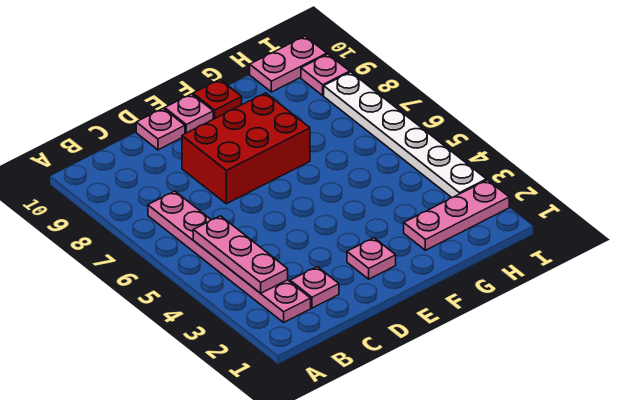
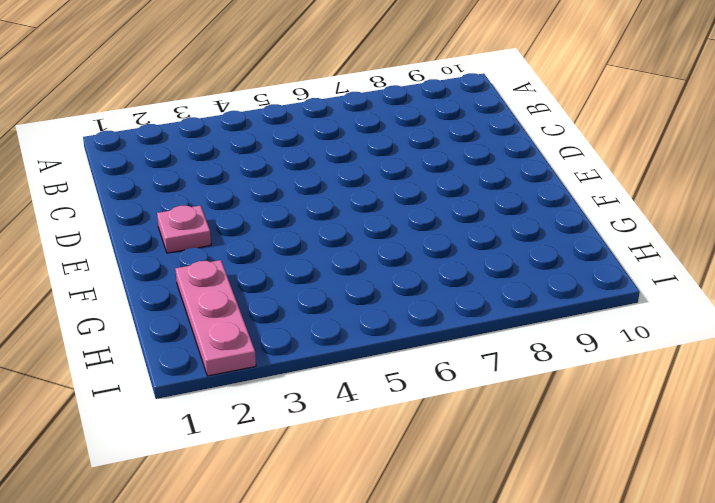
none -> pink 1x6 plate [148,191,311,322]
none -> pink 1x1 plate [290,267,339,308]
none -> red 2x3 brick [182,93,310,204]

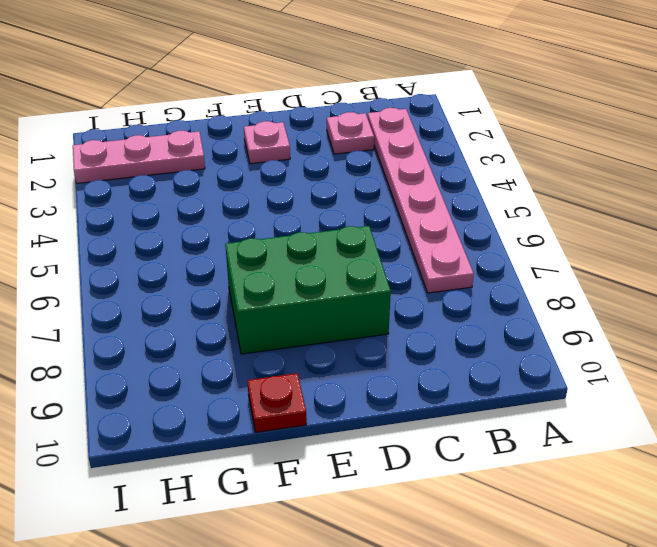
green 2x3 brick [225,226,391,354] -> red 2x3 brick [182,93,310,204]
none -> pink 1x1 plate [136,108,185,150]
none -> pink 1x1 plate [165,94,213,134]
none -> pink 1x2 plate [250,36,327,92]

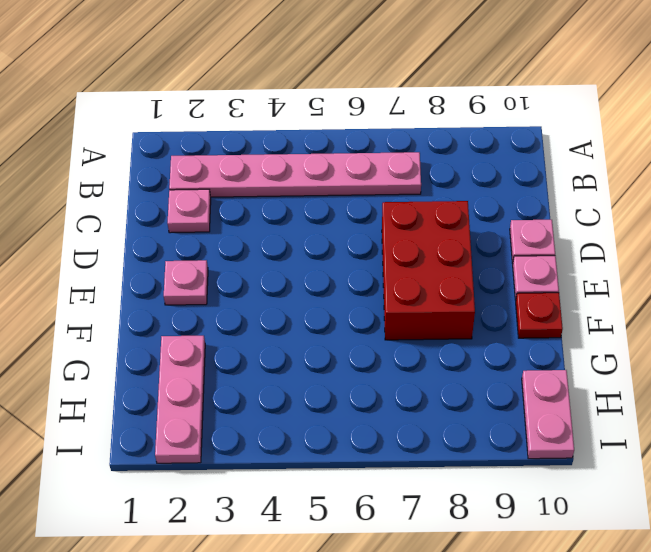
none -> white 1x6 plate [324,72,486,198]
none -> pink 1x1 plate [301,54,350,95]
none -> pink 1x3 plate [193,216,288,293]

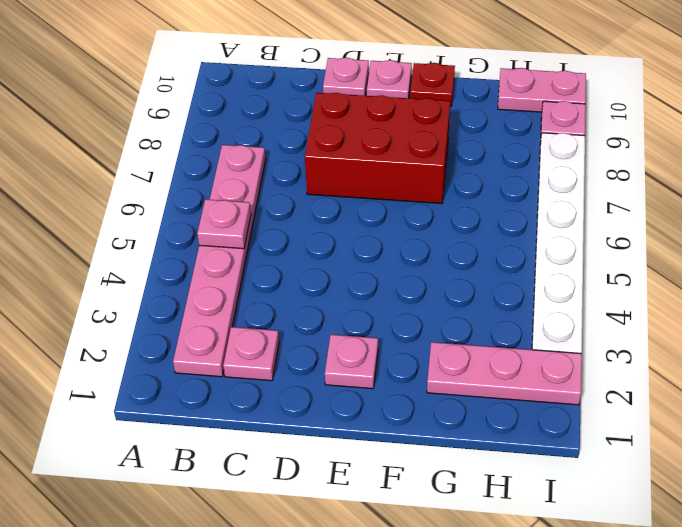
pink 1x1 plate [197,199,251,249] -> pink 1x3 plate [193,216,288,293]

